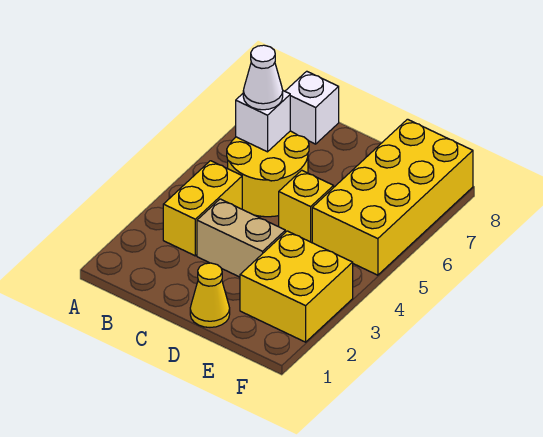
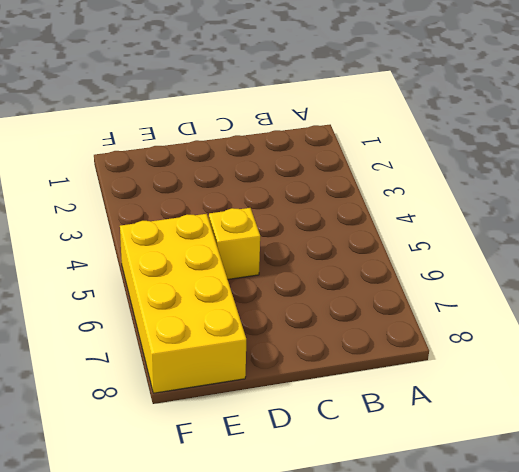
none -> yellow 1x2 brick [163,161,242,256]
none -> yellow 2x2 round brick [227,131,309,217]

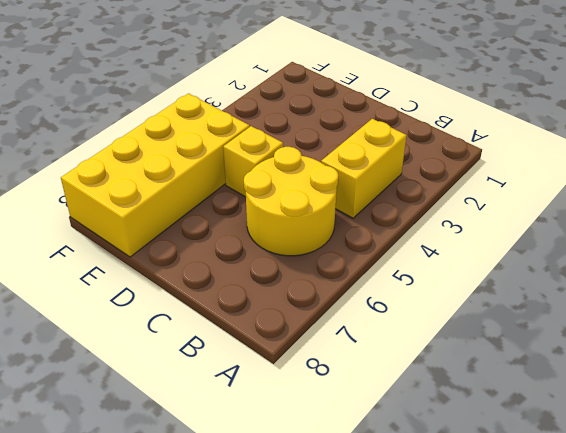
none -> white 1x1 brick [285,71,339,144]
none -> tan 1x2 brick [197,199,285,277]

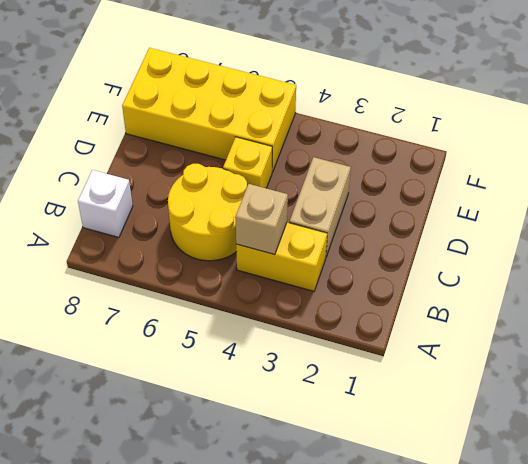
tan 1x1 brick [235,184,288,255] -> none
none -> yellow 1x1 cone [190,263,230,327]
none -> yellow 2x2 brick [240,231,353,342]

